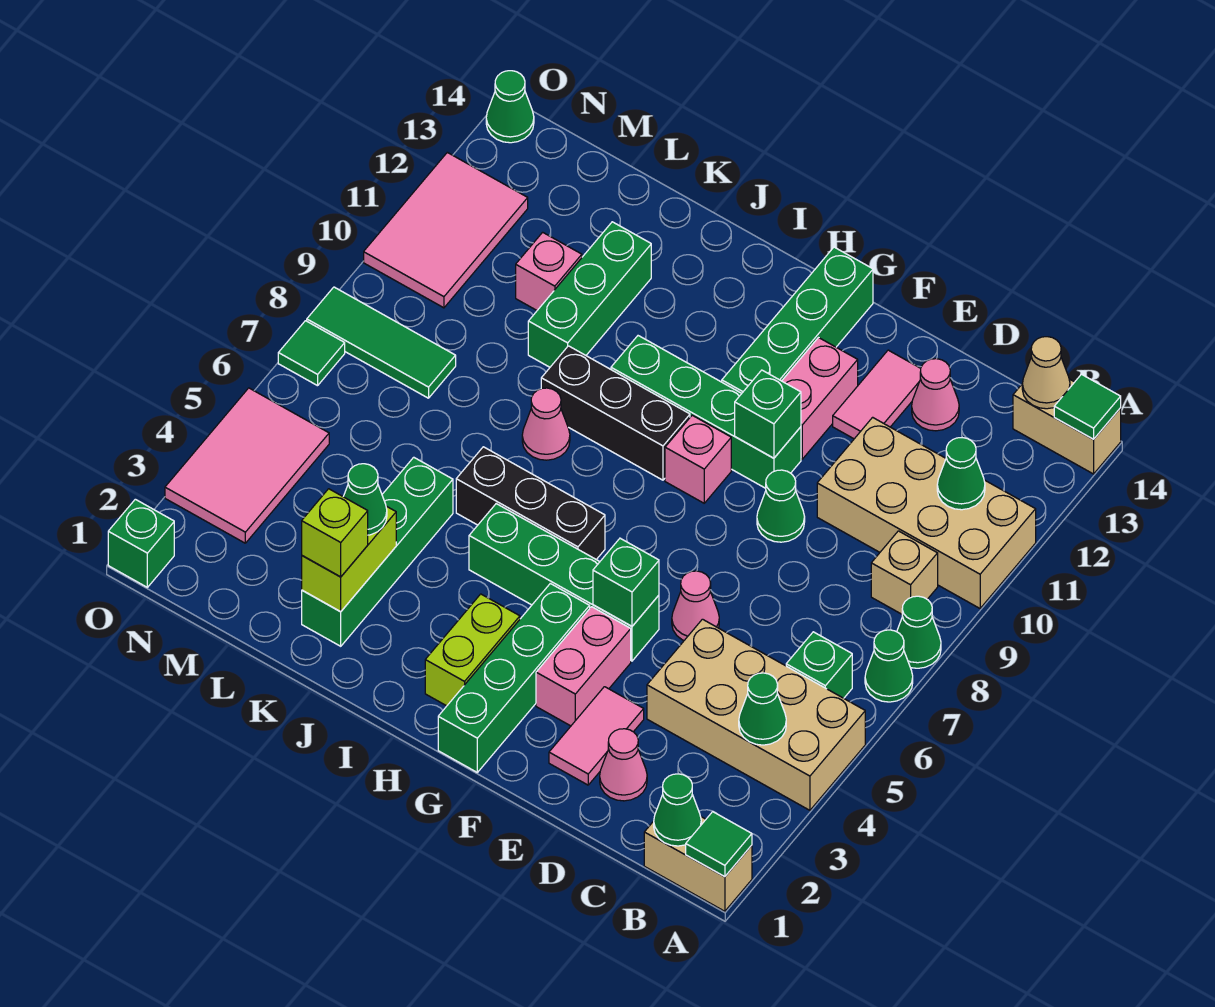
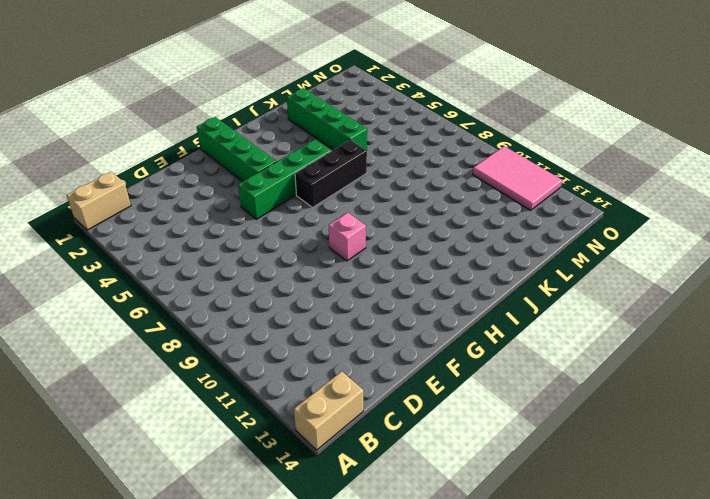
none -> tan 2x4 brick [647,619,865,810]
none -> green 1x1 cone [865,630,913,702]
none -> green 1x1 cone [897,596,941,668]
none -> tan 2x4 brick [817,417,1036,608]

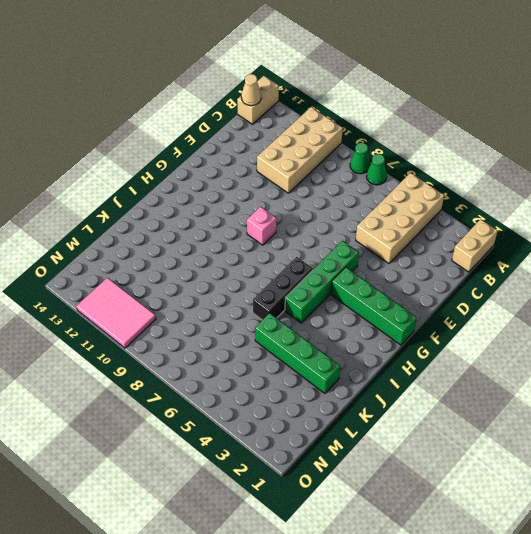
none -> green 1x1 brick [786,632,852,698]
none -> tan 1x1 brick [871,531,938,614]
none -> pink 1x1 cone [600,729,647,801]
none -> pink 1x1 cone [912,359,959,431]

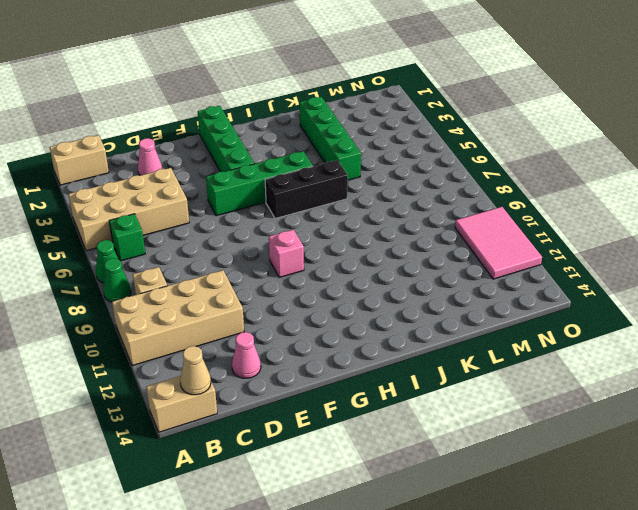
none -> pink 1x2 tile [549,687,644,785]
none -> pink 1x1 cone [672,571,719,640]
none -> green 1x1 cone [757,470,805,542]
none -> pink 1x2 tile [833,350,921,439]

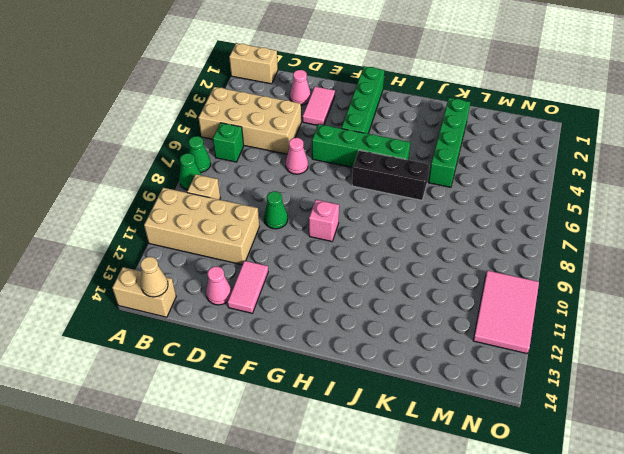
none -> pink 1x2 brick [536,607,631,726]
none -> green 1x4 brick [611,336,801,488]
none -> pink 1x2 brick [782,338,858,459]
none -> green 1x4 brick [722,247,873,393]

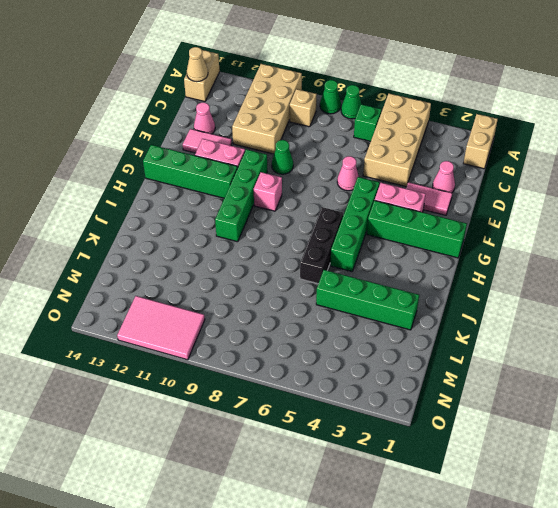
none -> lime 1x2 brick [425,594,520,706]
none -> black 1x3 brick [541,346,690,480]
none -> pink 1x1 cone [522,388,570,460]
none -> green 1x3 brick [528,222,651,367]

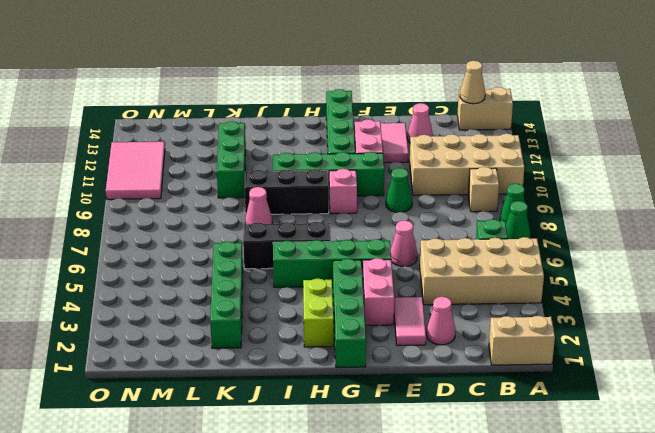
none -> pink 1x1 brick [516,232,582,310]
none -> green 1x3 tile [307,287,456,398]
none -> pink 2x3 tile [165,388,329,543]
none -> green 1x1 brick [108,499,174,587]

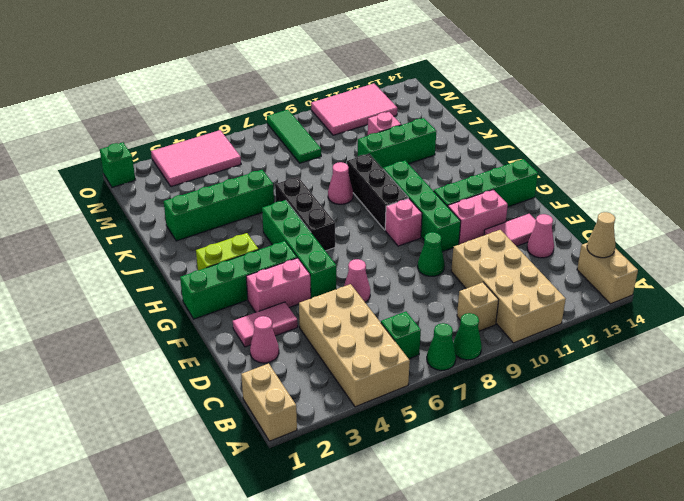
none -> green 1x1 tile [278,321,345,386]
none -> green 1x1 cone [486,71,534,143]
none -> green 1x1 tile [686,812,752,877]
none -> green 1x1 tile [1054,374,1121,439]

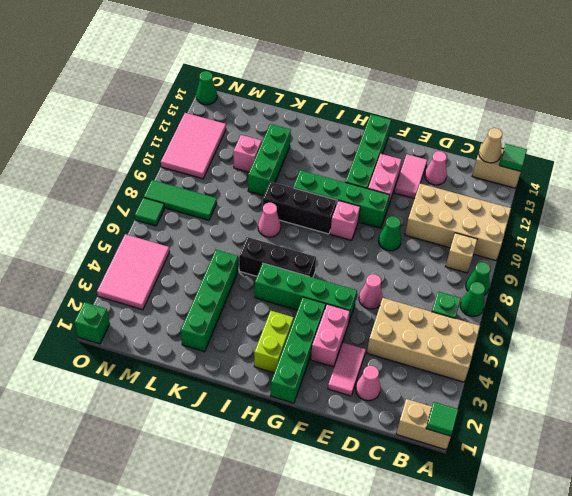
none -> green 1x1 cone [654,774,701,846]
none -> green 1x1 cone [739,673,786,745]
none -> green 1x1 cone [937,438,985,510]
none -> green 1x1 brick [593,538,659,626]

